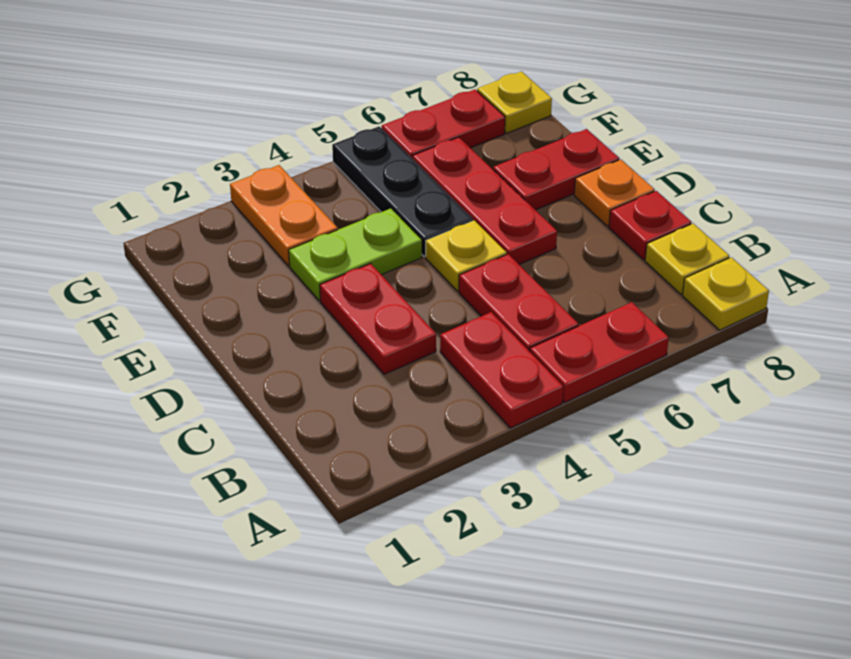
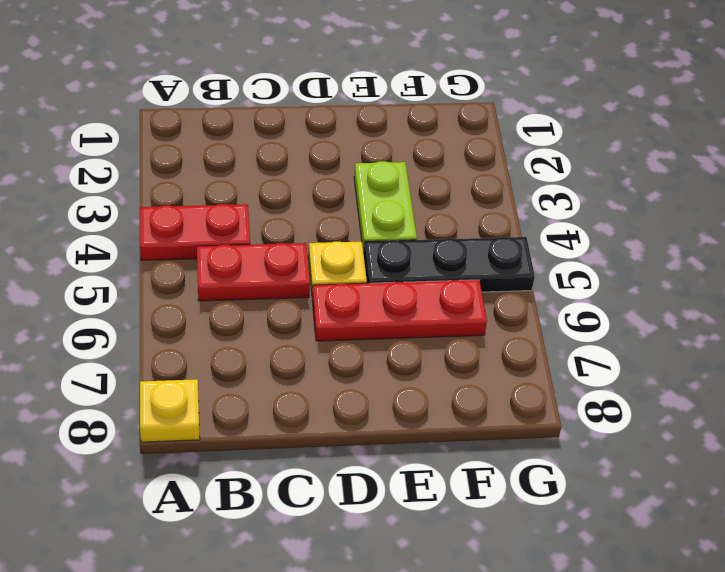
none -> red 1x2 plate [530,302,669,403]
none -> yellow 1x1 plate [645,224,729,294]
none -> red 1x2 plate [320,263,436,374]

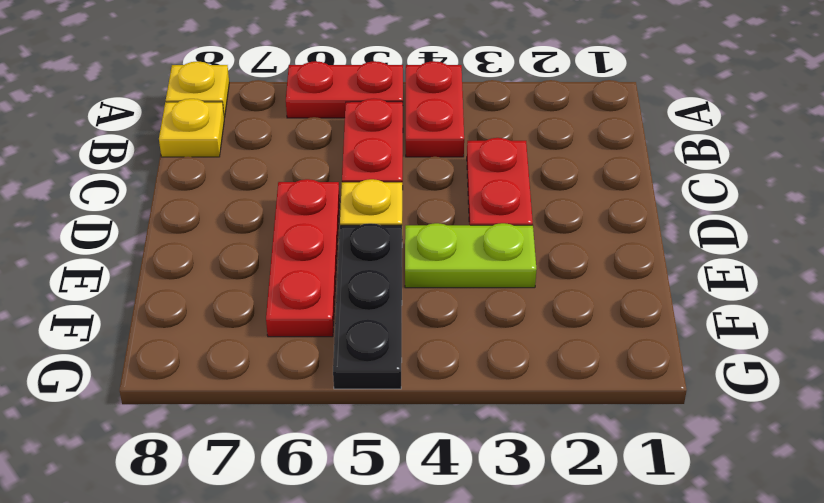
none -> red 1x1 plate [609,191,691,260]
none -> orange 1x1 plate [574,159,655,226]
none -> red 1x2 plate [493,129,619,210]

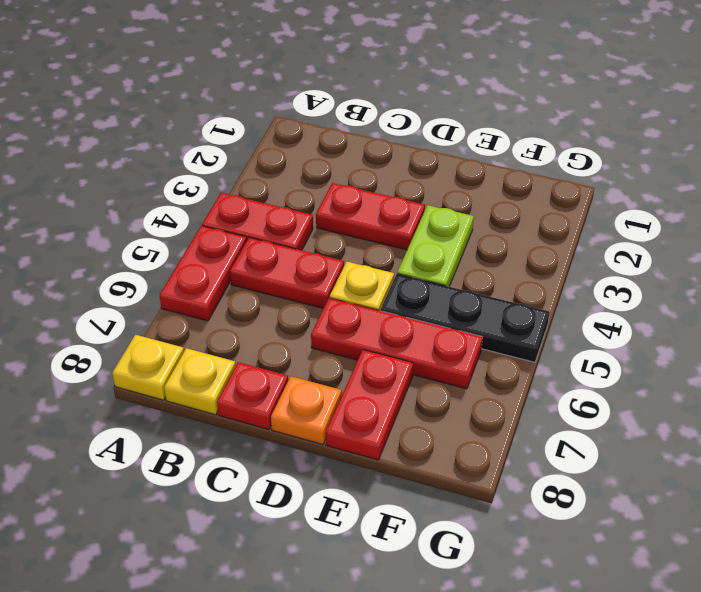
none -> orange 1x2 plate [230,165,338,266]
none -> red 1x2 plate [382,90,505,158]
none -> yellow 1x1 plate [477,72,552,133]

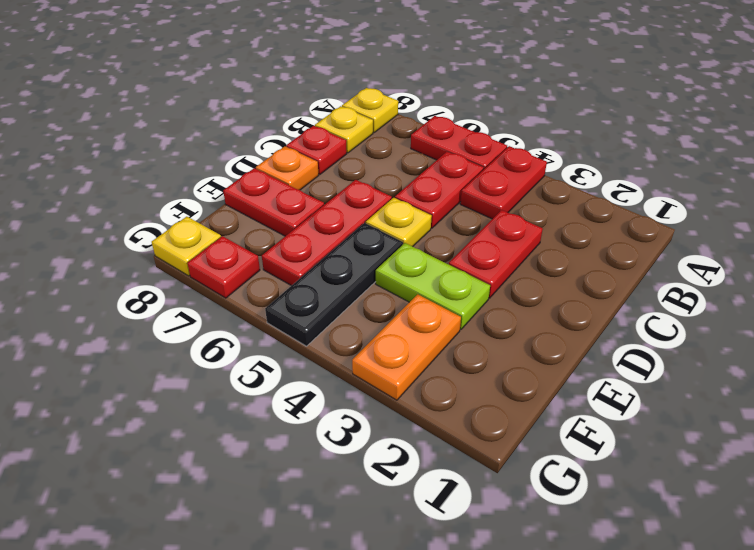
red 1x1 plate [187,236,260,298] -> red 1x2 plate [382,90,505,158]

